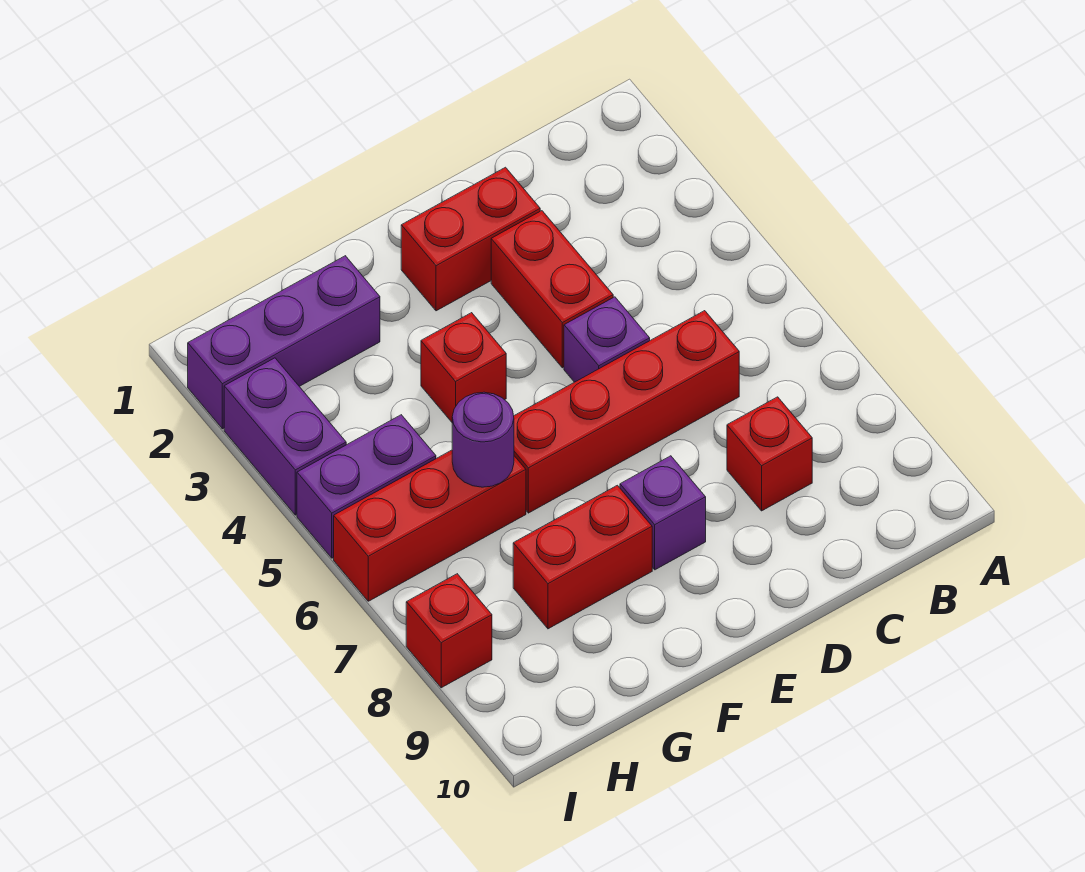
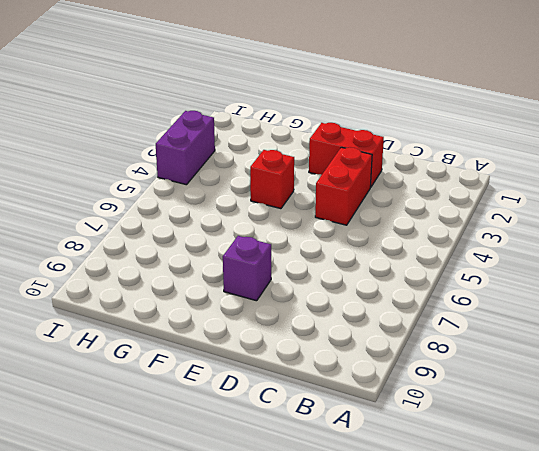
none -> red 1x4 brick [514,311,739,513]
none -> red 1x1 brick [727,397,812,511]
none -> purple 1x1 brick [564,297,650,382]

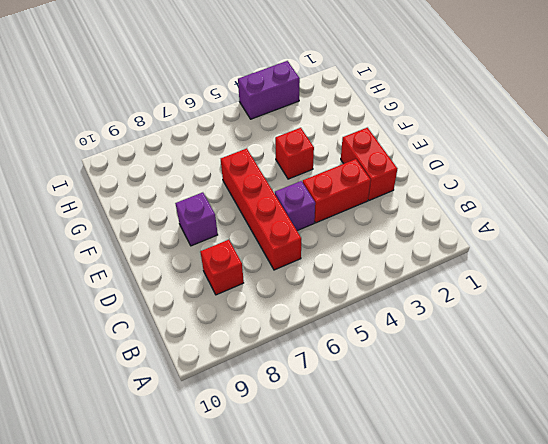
none -> red 1x2 brick [513,485,652,629]
none -> purple 1x3 brick [188,256,380,429]
none -> red 1x3 brick [334,450,526,601]

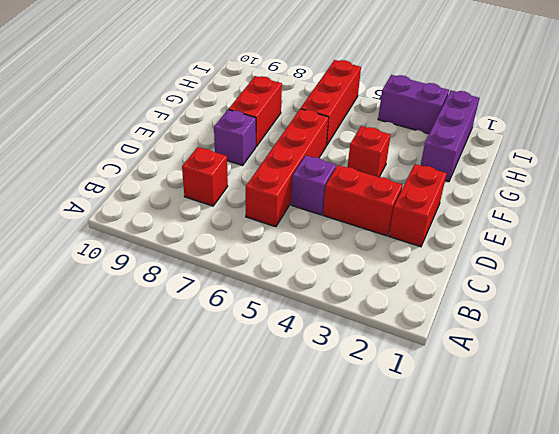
none -> purple 1x2 brick [297,415,436,558]
none -> red 1x1 brick [406,574,492,688]
none -> purple 1x1 round brick [452,392,514,487]

